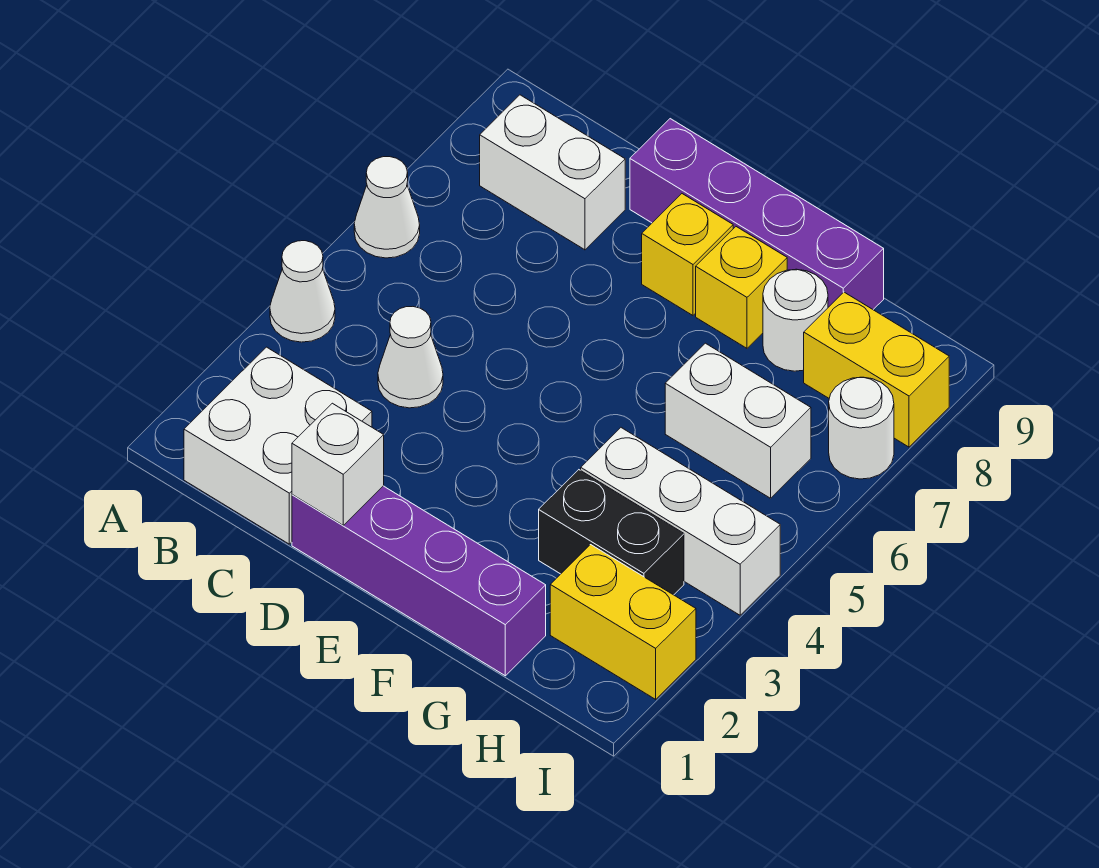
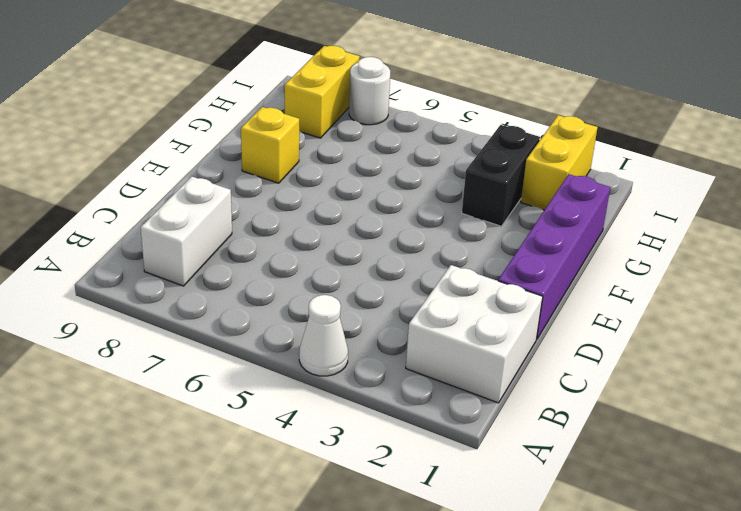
none -> white 1x1 cone [354,157,420,258]
none -> white 1x1 cone [378,307,443,408]
none -> purple 1x4 brick [630,119,884,309]

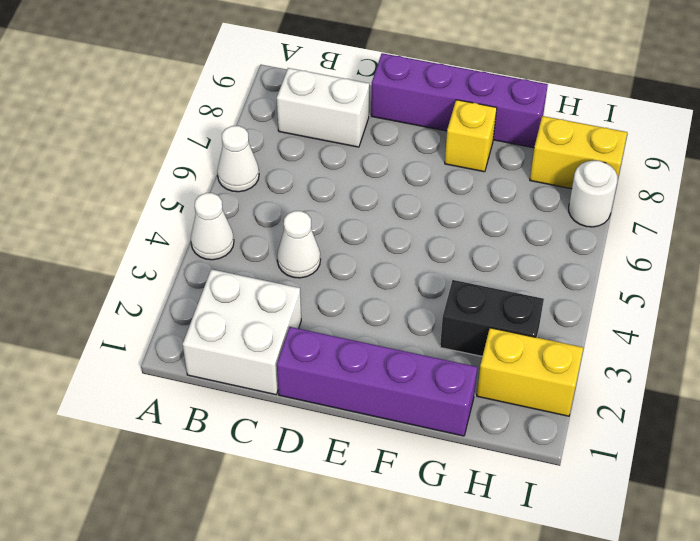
none -> yellow 1x1 brick [642,194,733,315]
none -> white 1x3 brick [581,428,780,615]
none -> white 1x2 brick [665,343,811,498]

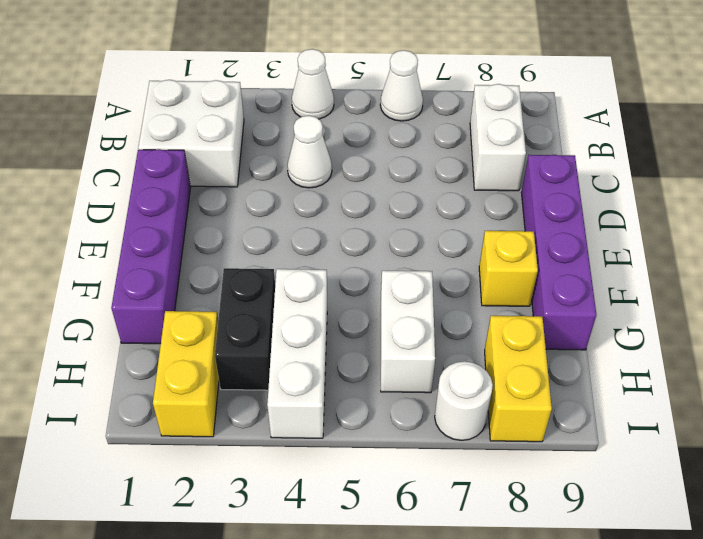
none -> yellow 1x1 brick [642,194,733,315]
none -> white 1x1 round brick [763,269,828,371]
none -> white 1x1 brick [292,403,384,525]

